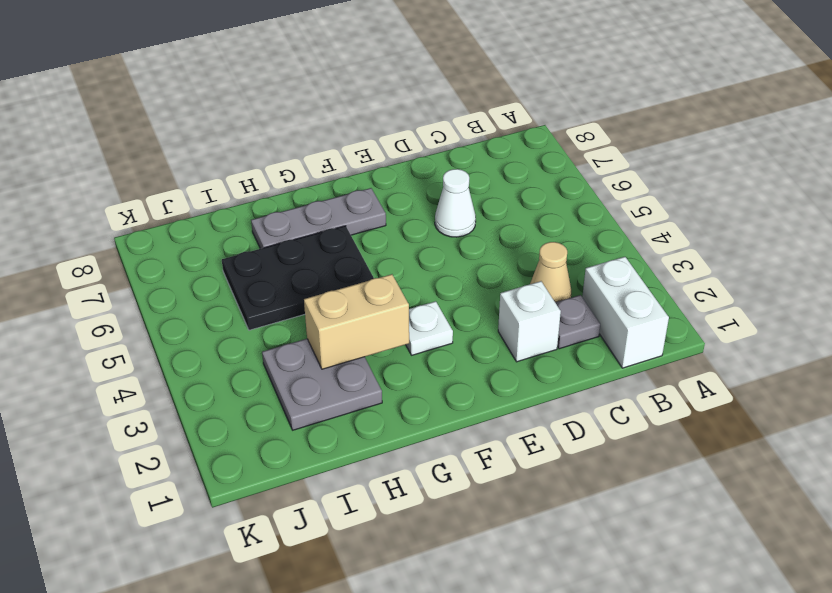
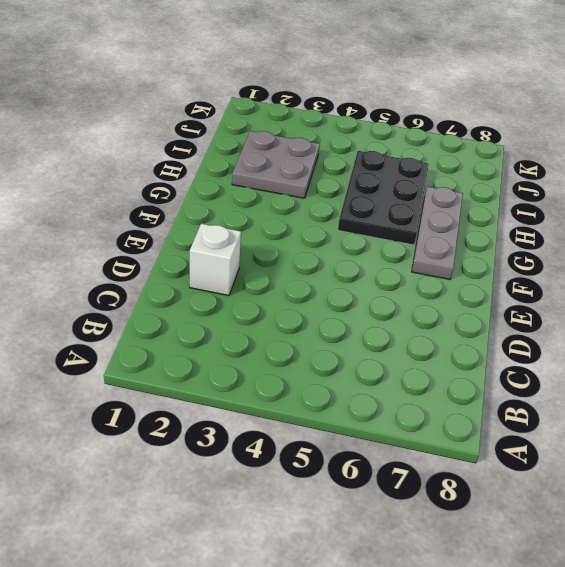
none -> white 1x2 brick [582,257,669,368]
none -> grey 1x1 plate [555,295,600,349]

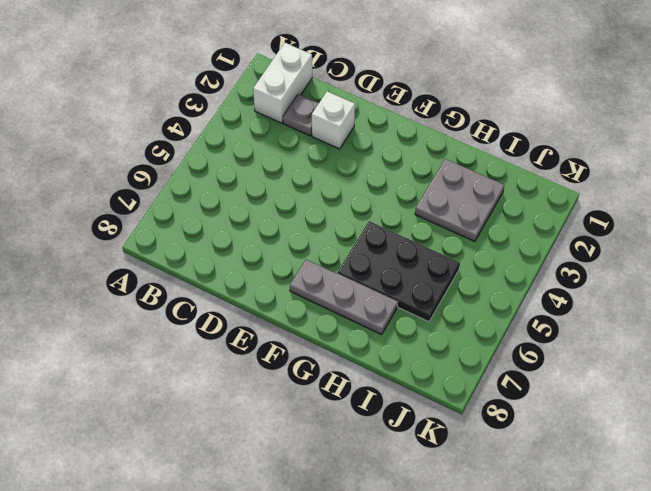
none -> tan 1x1 cone [530,242,571,302]
none -> white 1x1 cone [435,169,476,237]

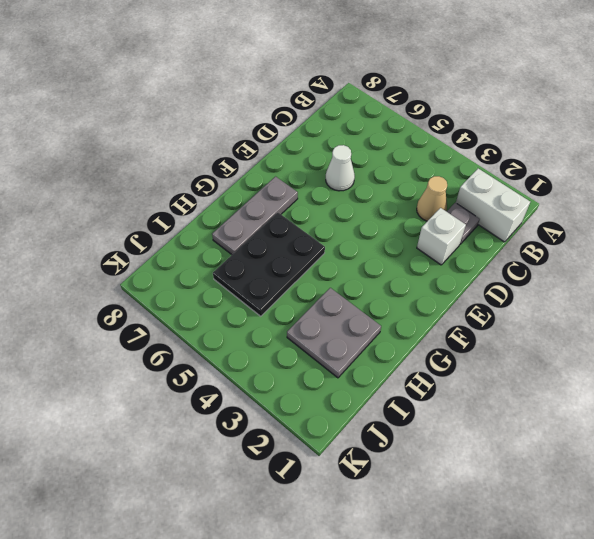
none -> white 1x1 plate [406,301,453,355]
none -> tan 1x2 brick [304,274,409,369]

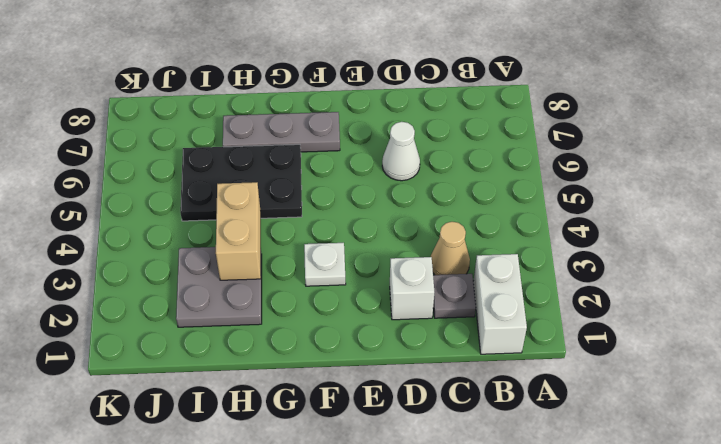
tan 1x2 brick [216,182,261,280] -> tan 1x2 brick turned to [304,274,409,369]

